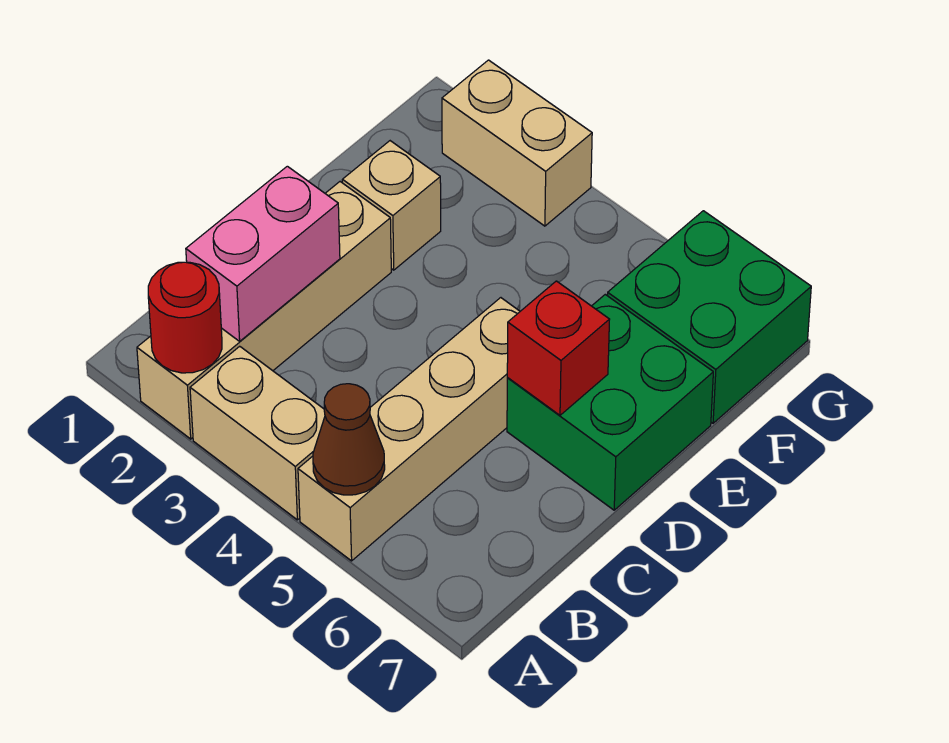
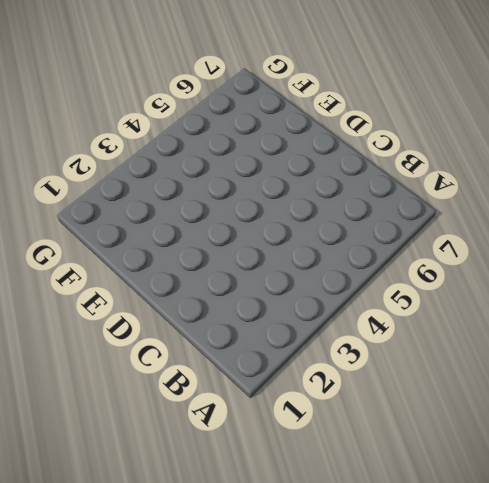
none -> tan 1x4 brick [137,182,391,439]
none -> tan 1x2 brick [190,346,325,520]

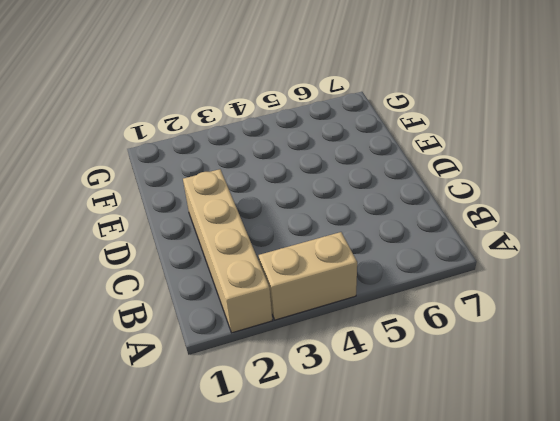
none -> tan 1x4 brick [298,298,520,561]
none -> green 2x2 brick [507,294,713,510]

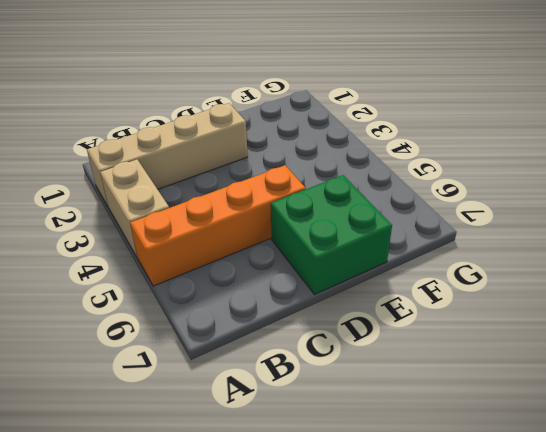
orange 1x4 brick [130,165,306,286] -> tan 1x4 brick [298,298,520,561]
none -> tan 1x1 brick [342,141,441,270]
none -> green 2x2 brick [608,211,811,423]

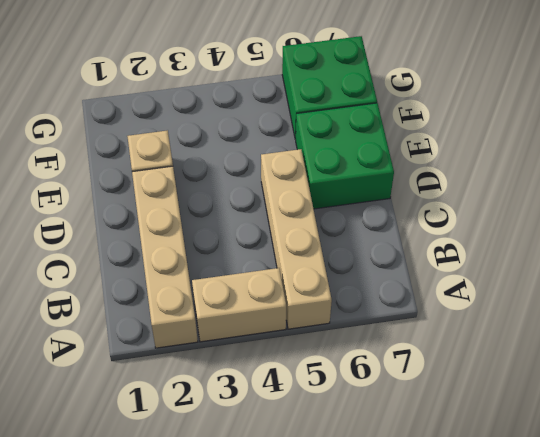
none -> tan 1x2 brick [442,60,592,226]
none -> red 1x1 round brick [148,262,222,373]

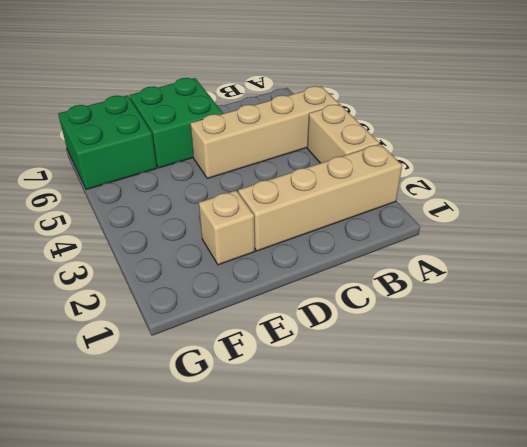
none -> tan 1x2 brick [442,60,592,226]
none -> red 1x1 round brick [148,262,222,373]

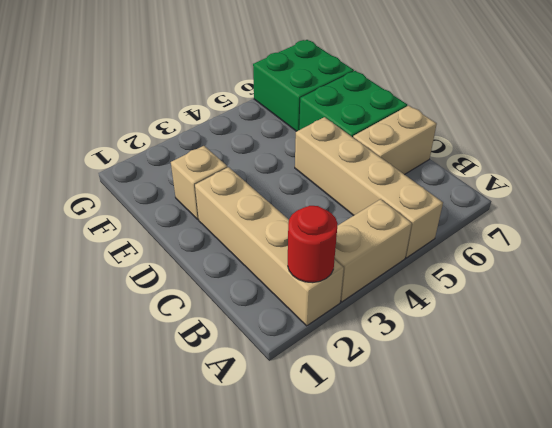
tan 1x2 brick [353,106,437,175] -> tan 1x2 brick moved to [442,60,592,226]
none -> brown 1x1 cone [313,384,385,495]
none -> pink 1x2 brick [186,166,340,341]

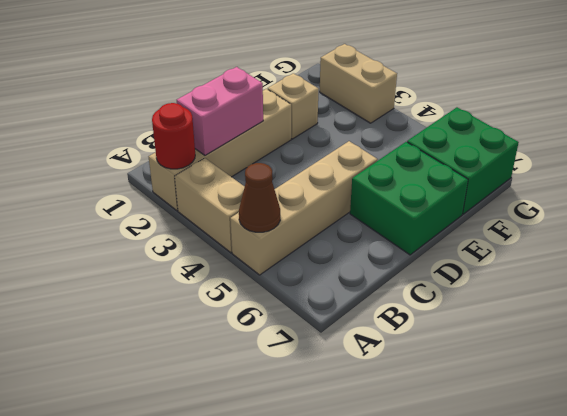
none -> red 1x1 brick [507,281,610,415]

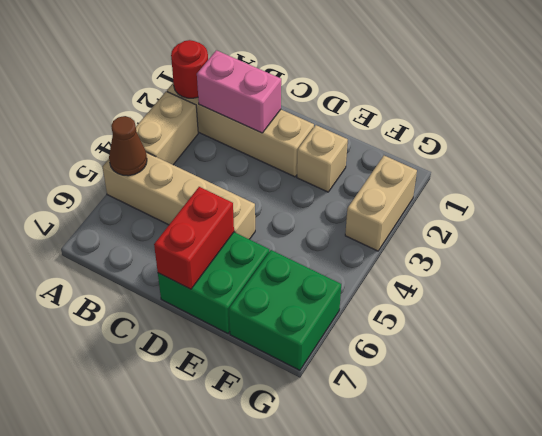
red 1x2 brick [154,187,234,289] -> red 1x1 brick [507,281,610,415]

